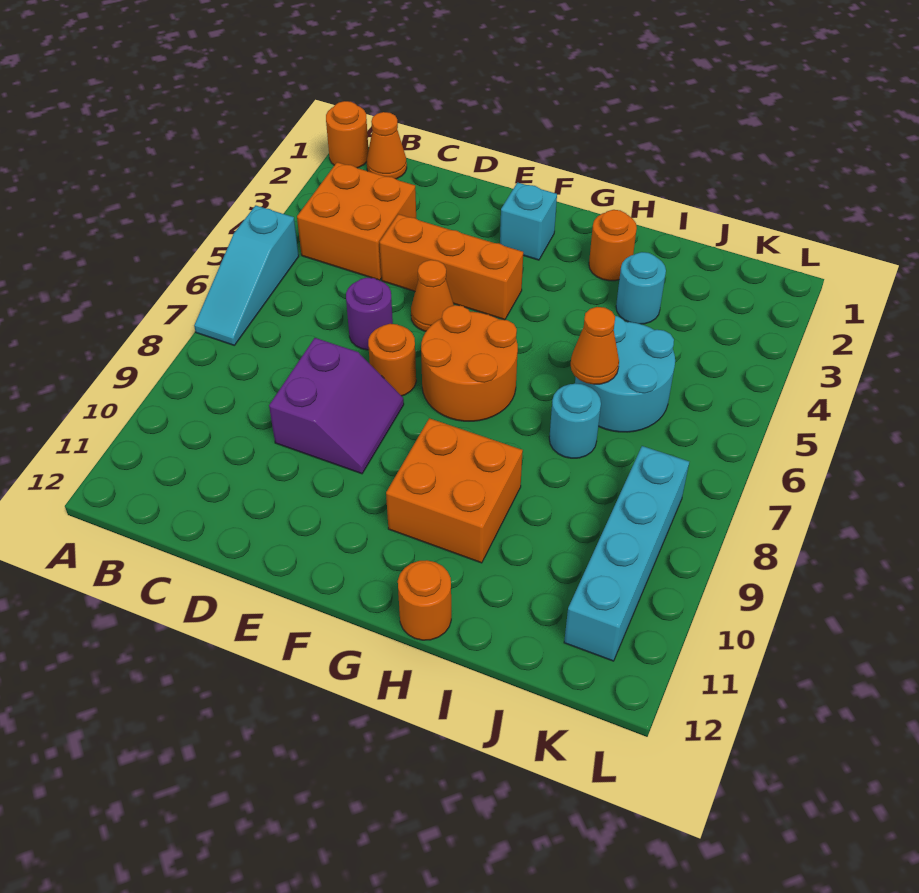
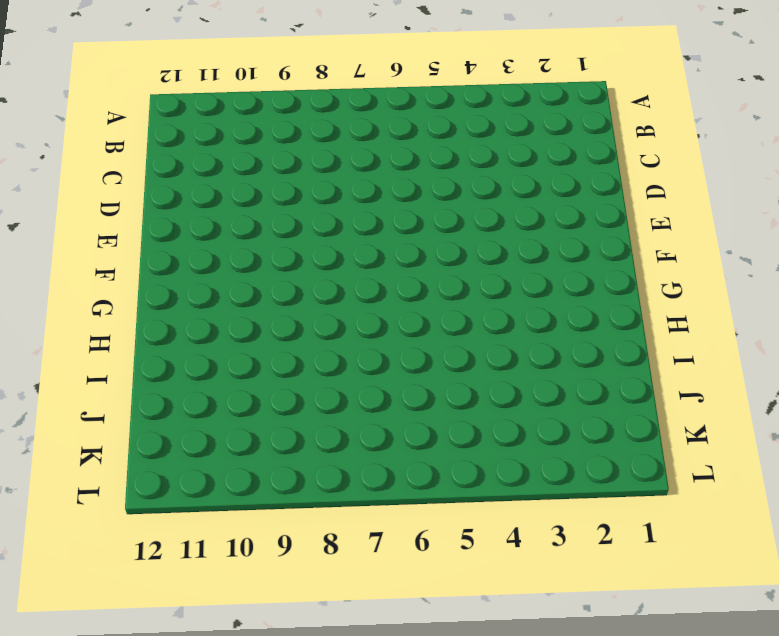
none -> orange 1x1 round brick [326,101,368,168]
none -> cyan 1x3 slope [194,205,299,345]
none -> orange 1x1 cone [367,112,407,179]

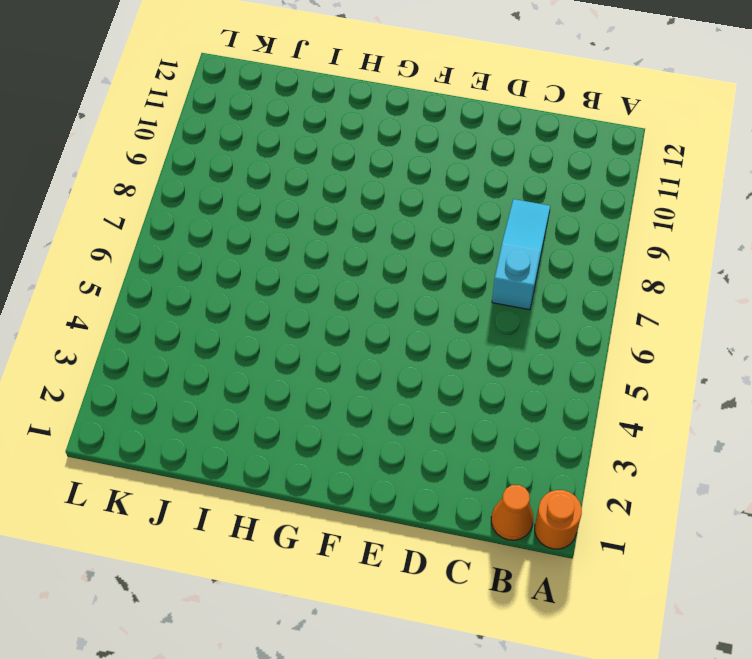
cyan 1x3 slope [492,199,550,310] -> cyan 1x3 slope moved to [194,205,299,345]
none -> orange 2x2 brick [297,162,416,280]
none -> orange 1x3 brick [380,214,523,320]
none -> purple 1x1 round brick [346,277,393,350]

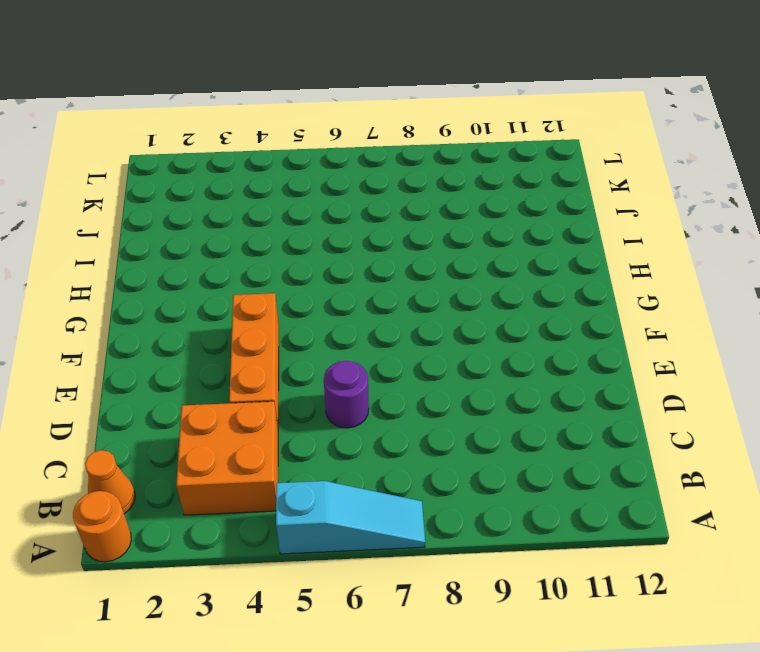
none -> purple 2x2 slope [269,338,404,474]
none -> orange 1x1 cone [411,260,454,331]
none -> orange 1x1 round brick [368,324,416,396]

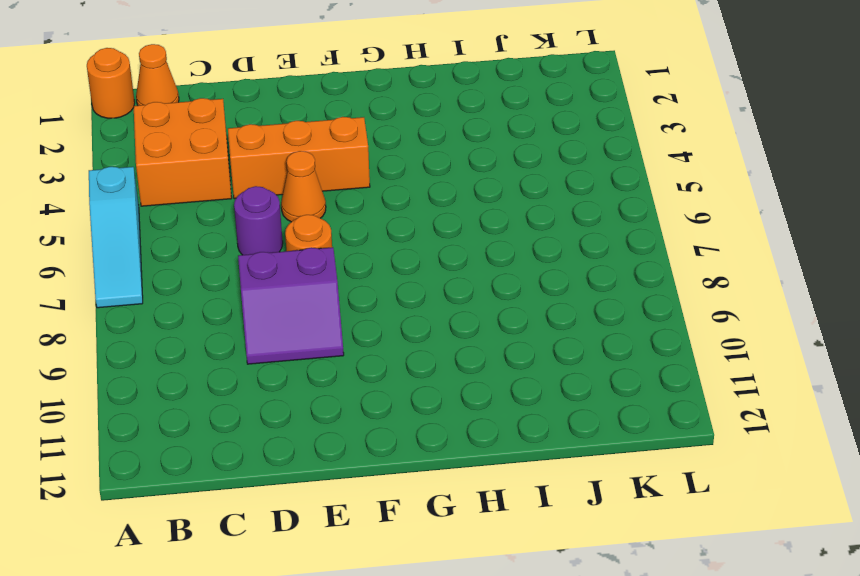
purple 2x2 slope [238,247,344,364] -> purple 2x2 slope turned to [269,338,404,474]
none -> cyan 1x1 brick [500,182,557,260]
none -> orange 2x2 round brick [421,305,518,421]
none -> orange 2x2 brick [386,418,523,563]

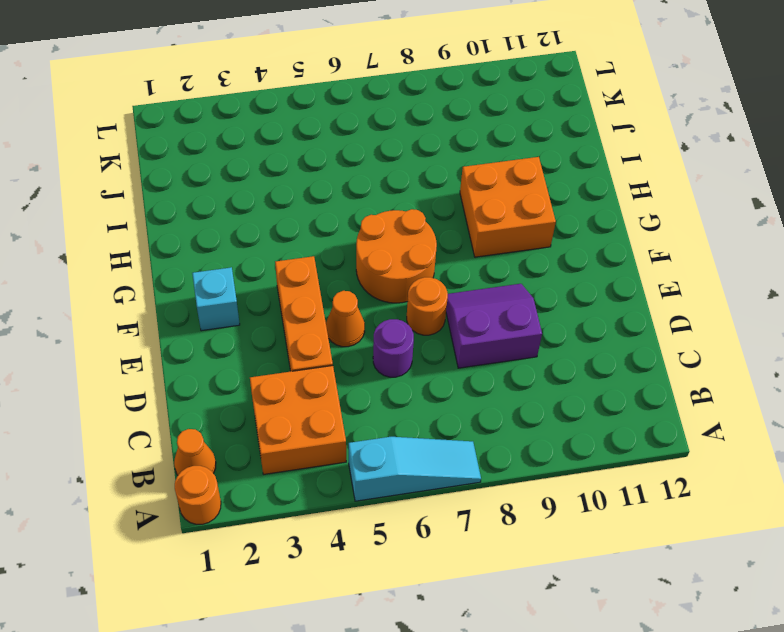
none -> orange 1x1 round brick [589,210,637,281]
none -> orange 1x1 round brick [398,560,451,640]
none -> cyan 1x1 round brick [616,252,666,324]

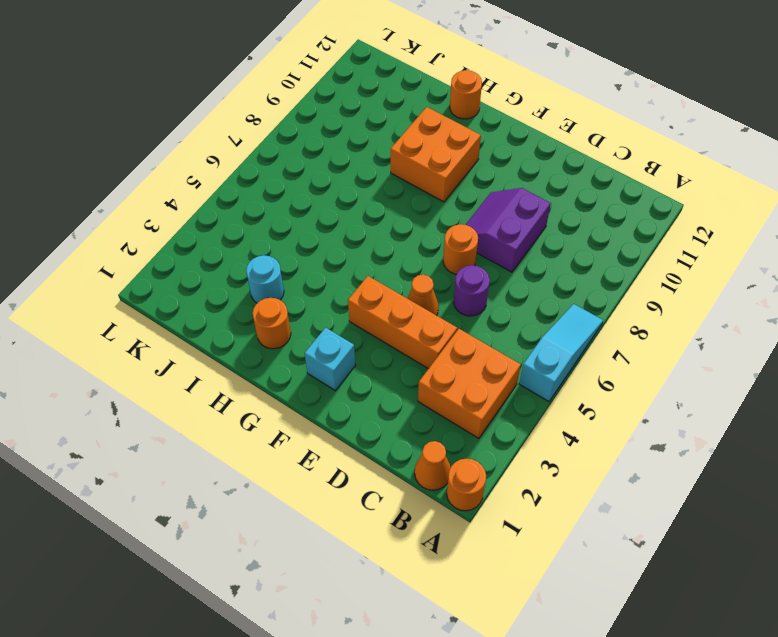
none -> orange 2x2 round brick [421,305,518,421]
none -> cyan 2x2 round brick [575,316,675,432]
none -> cyan 1x1 round brick [549,383,601,458]

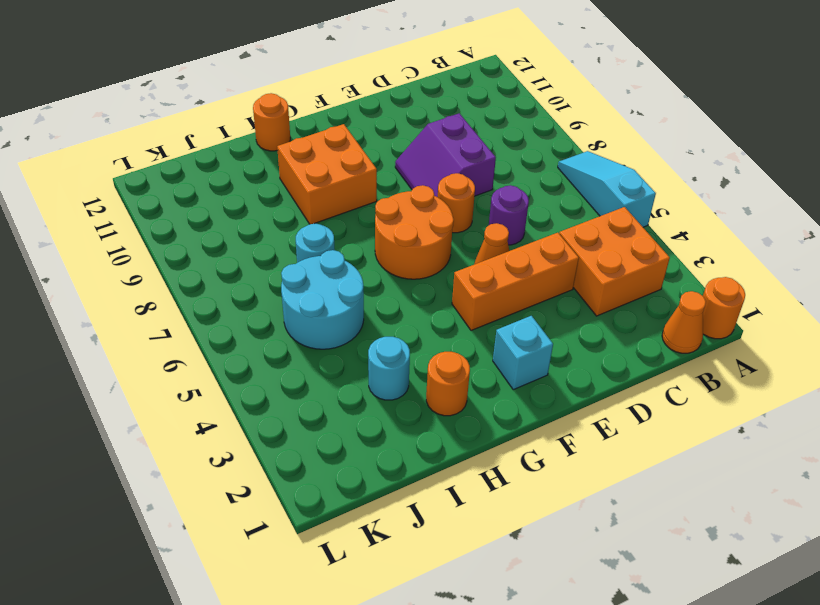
none -> cyan 1x4 brick [564,446,689,661]
none -> orange 1x1 cone [571,307,619,384]

